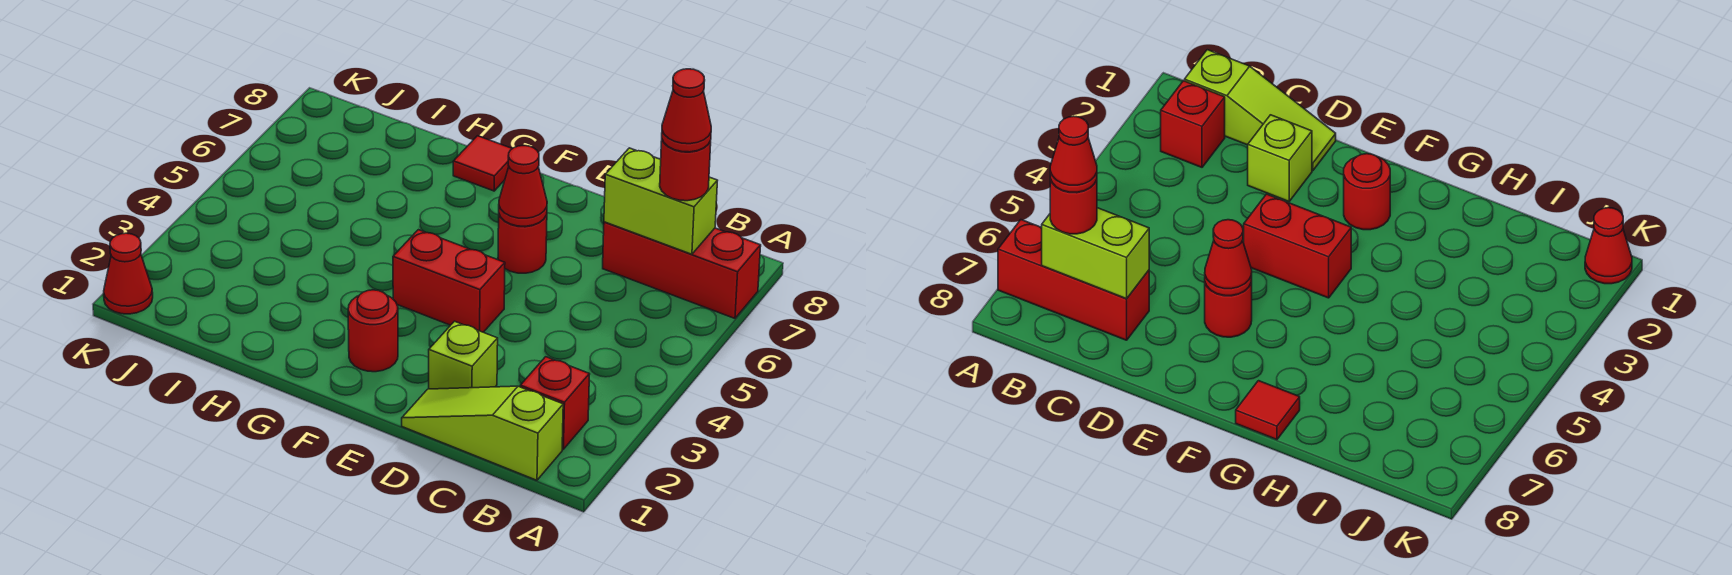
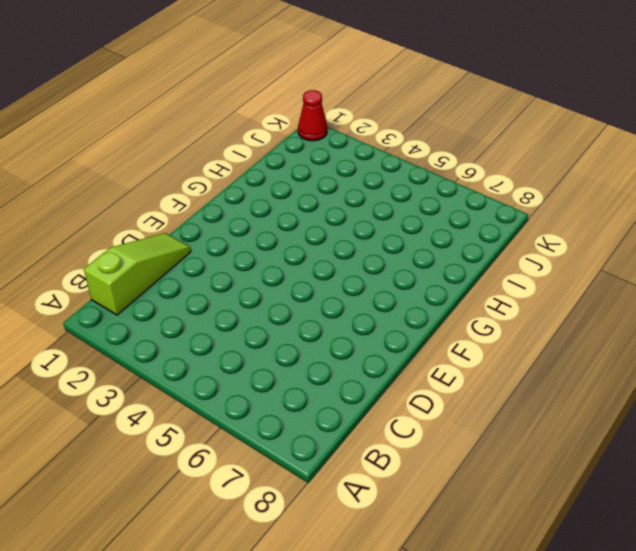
none -> red 1x3 brick [603,222,761,318]
none -> red 1x1 brick [520,357,590,449]
none -> lime 1x1 brick [429,321,498,389]

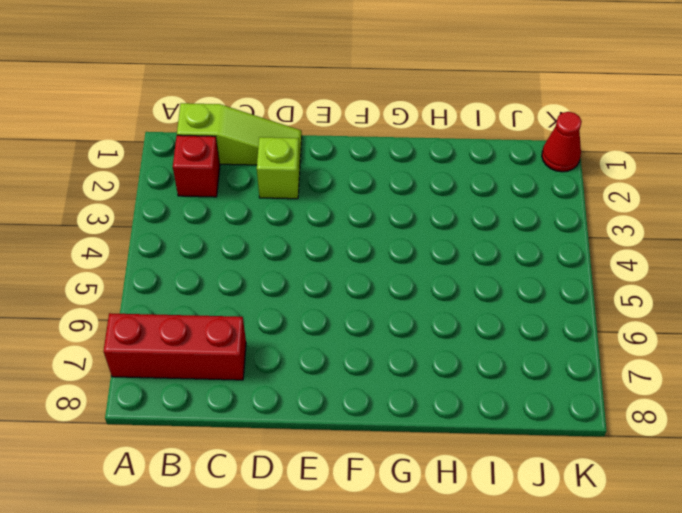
none -> red 1x2 brick [393,230,505,332]
none -> red 1x1 round brick [498,215,547,273]
none -> red 1x1 round brick [348,290,398,372]

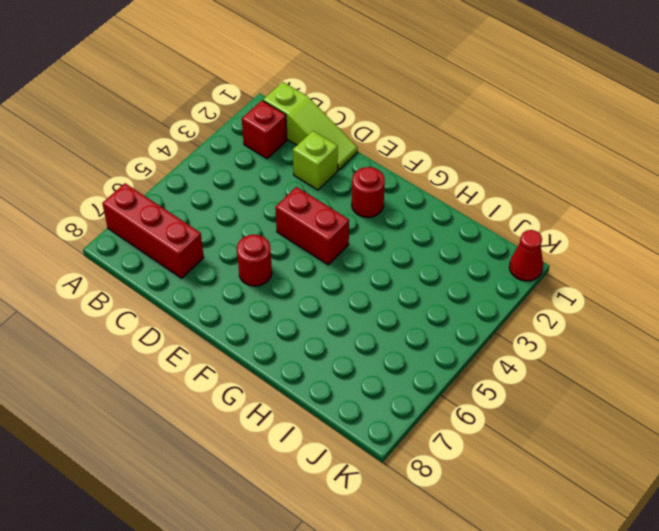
none -> red 1x1 tile [453,136,512,191]
none -> lime 1x2 brick [604,148,717,254]
none -> red 1x1 cone [499,146,547,226]

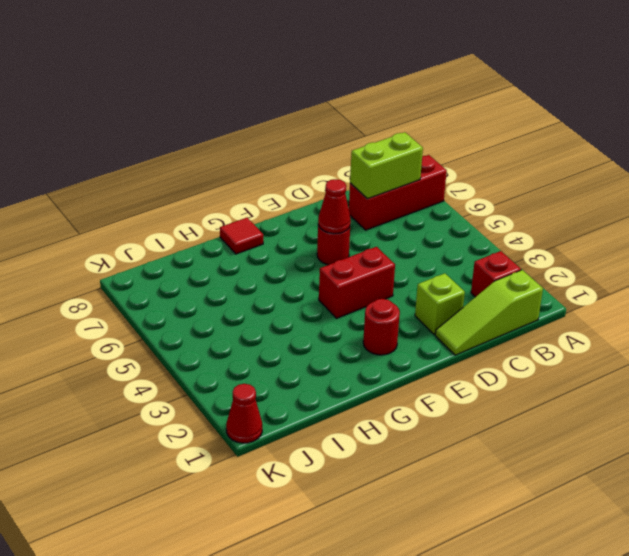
none -> red 1x1 round brick [660,140,711,201]
none -> red 1x1 cone [662,69,711,152]

